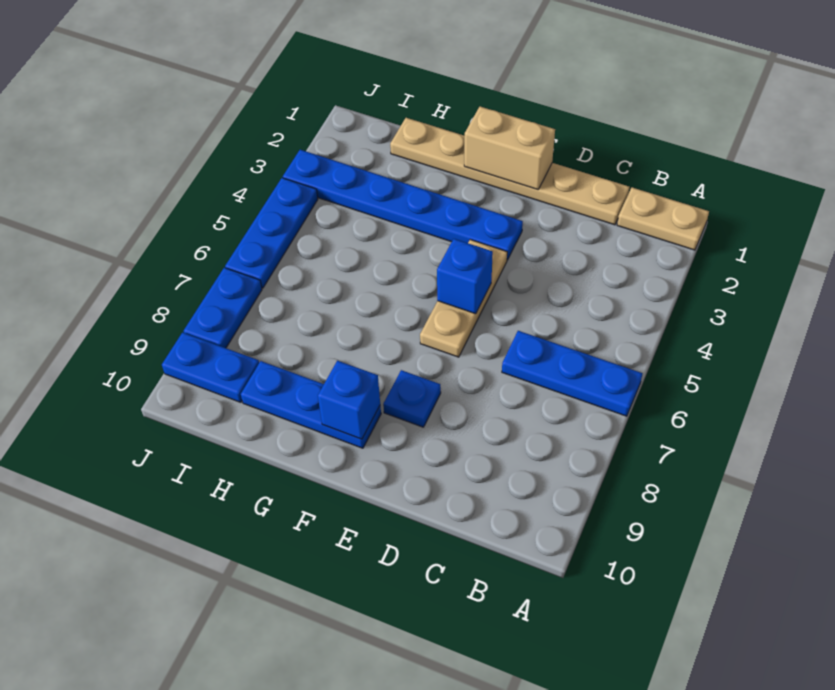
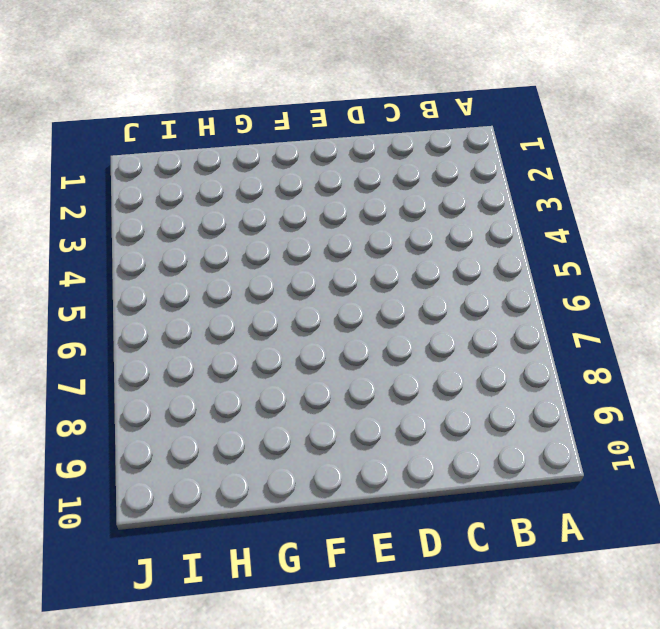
none -> tan 1x2 plate [617,188,709,250]
none -> blue 1x3 plate [502,331,643,416]
none -> tan 1x6 plate [390,118,629,225]

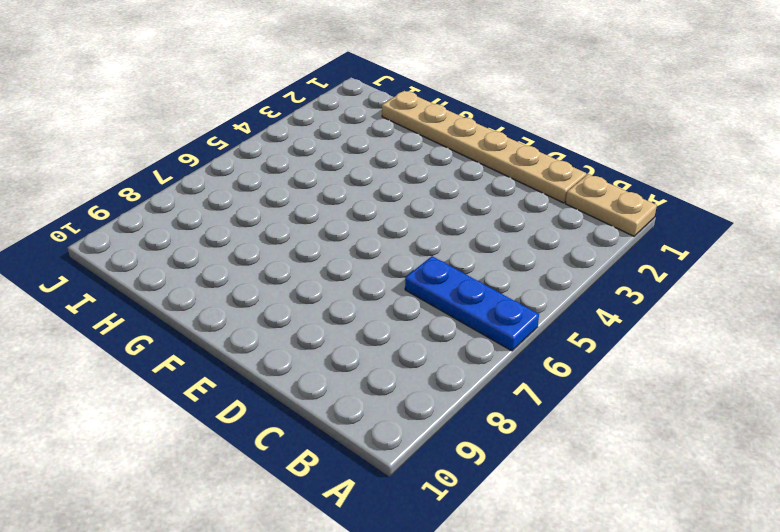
none -> blue 1x6 plate [283,150,523,260]
none -> tan 1x3 plate [420,240,507,357]
none -> blue 1x1 plate [383,370,441,427]

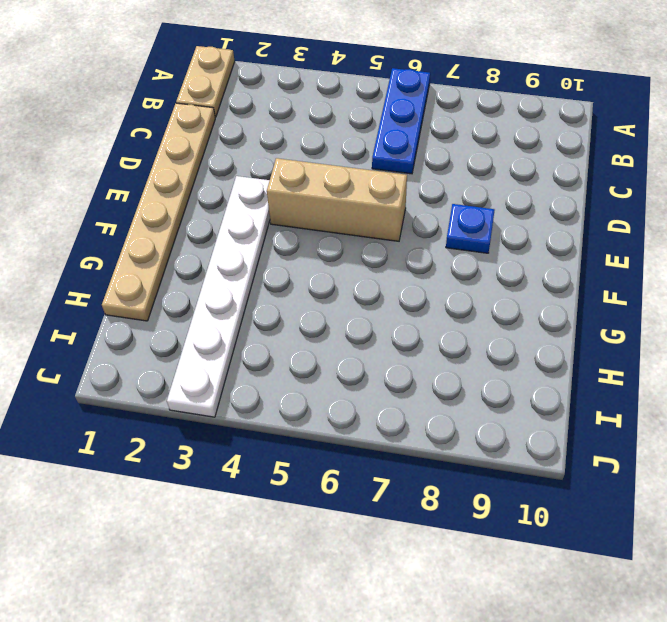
white 1x6 plate [167,176,270,417] -> blue 1x6 plate [283,150,523,260]
tan 1x3 brick [267,158,407,241] -> tan 1x3 plate [420,240,507,357]
none -> blue 1x3 plate [241,361,381,448]
none -> blue 1x2 plate [162,332,259,402]
none -> blue 1x3 plate [225,178,318,288]

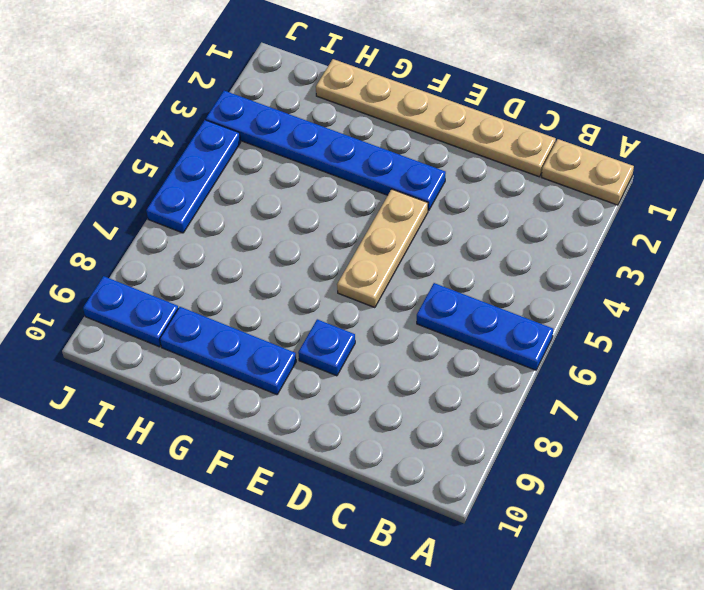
none -> blue 1x2 plate [184,268,262,348]
none -> tan 1x2 brick [464,107,555,190]
none -> blue 1x1 brick [437,239,493,314]

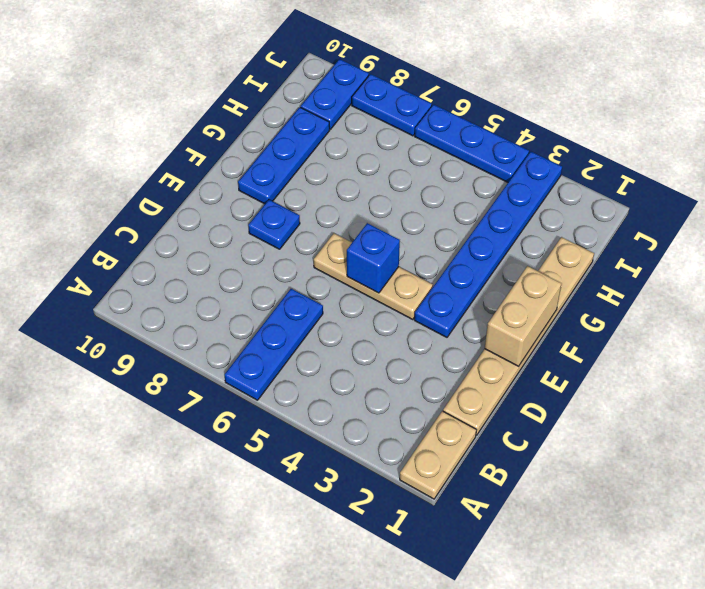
none -> blue 1x1 brick [318,361,380,439]

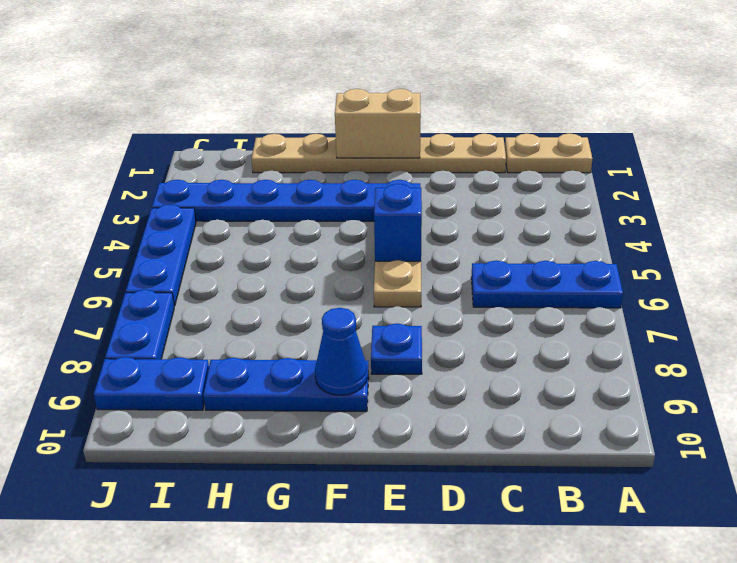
blue 1x1 cone [315,308,367,395] -> blue 1x1 brick [318,361,380,439]

